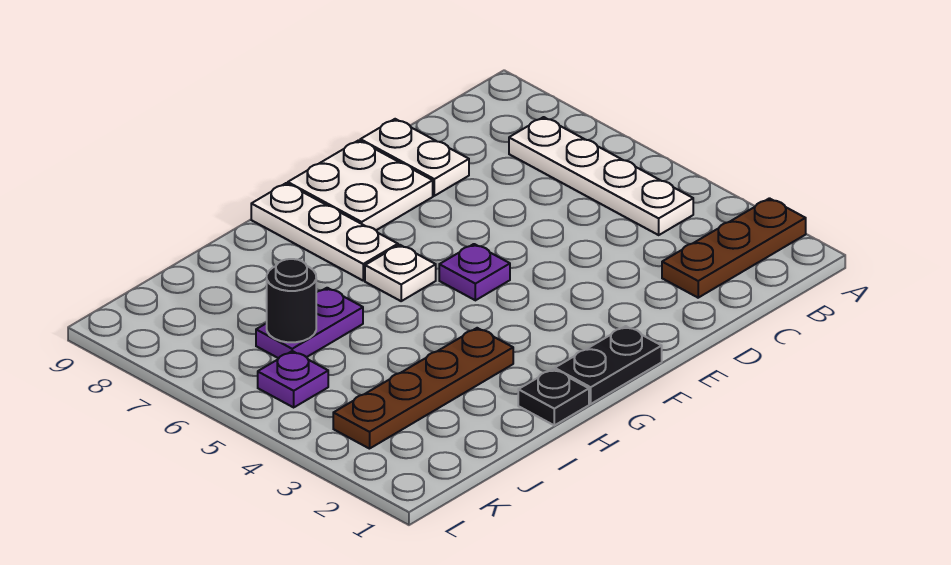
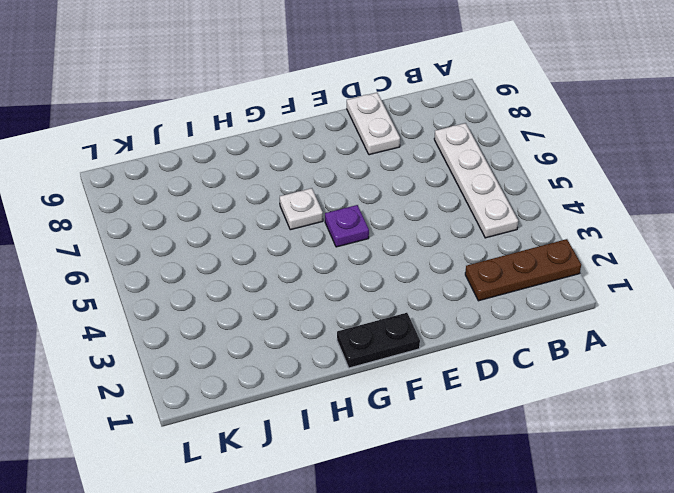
none -> white 2x2 plate [288,140,433,230]
none -> white 1x3 plate [251,183,398,281]
none -> black 1x1 plate [518,369,589,425]

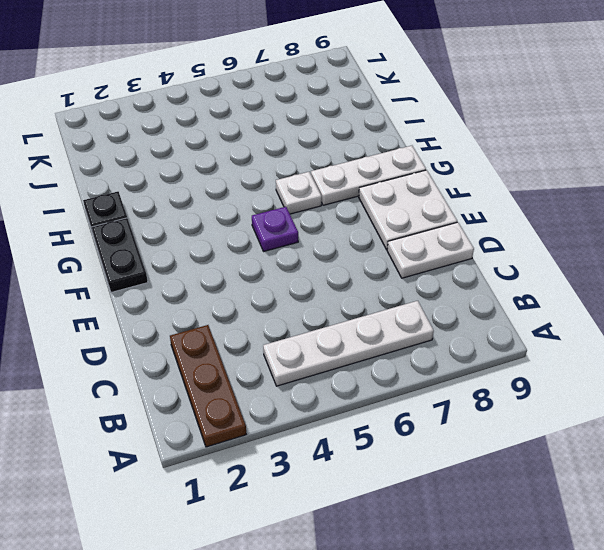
none -> brown 1x4 plate [333,328,513,449]
none -> purple 1x2 plate [256,288,363,358]
none -> purple 1x1 plate [258,351,328,407]

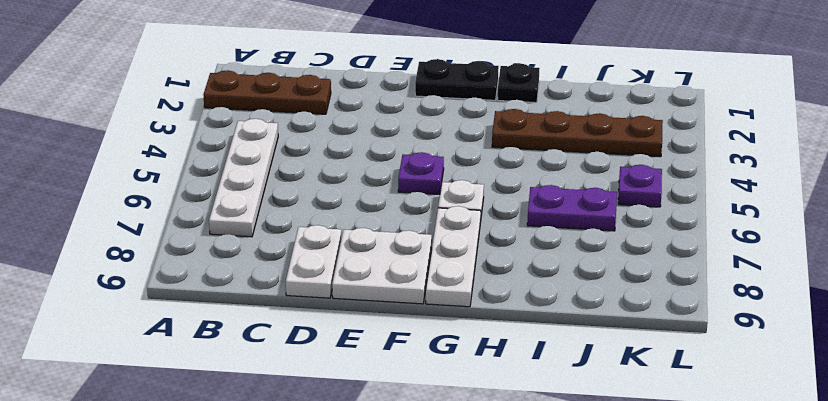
none -> black 1x1 round brick [267,259,316,342]

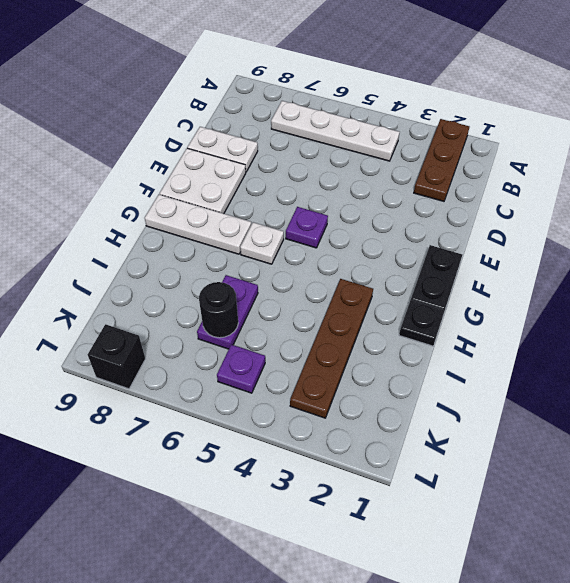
black 1x1 brick [88,324,145,389] -> none

